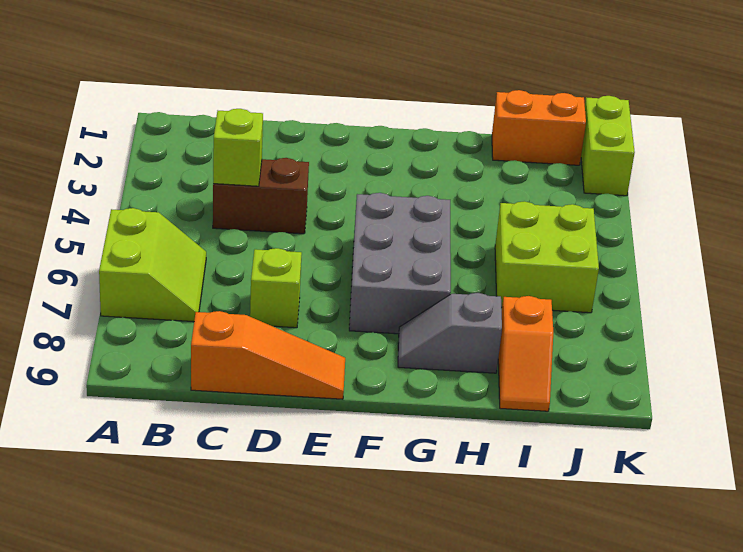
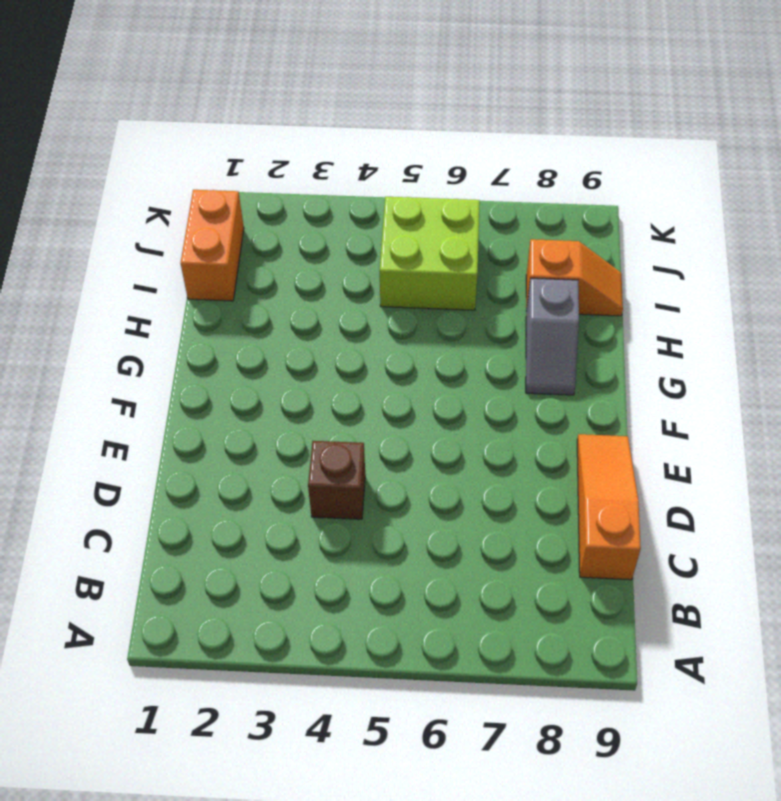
brown 1x1 brick [308,441,365,519] -> brown 1x2 brick [213,158,309,234]
none -> lime 2x2 slope [99,208,206,322]
none -> lime 1x1 brick [250,248,302,328]

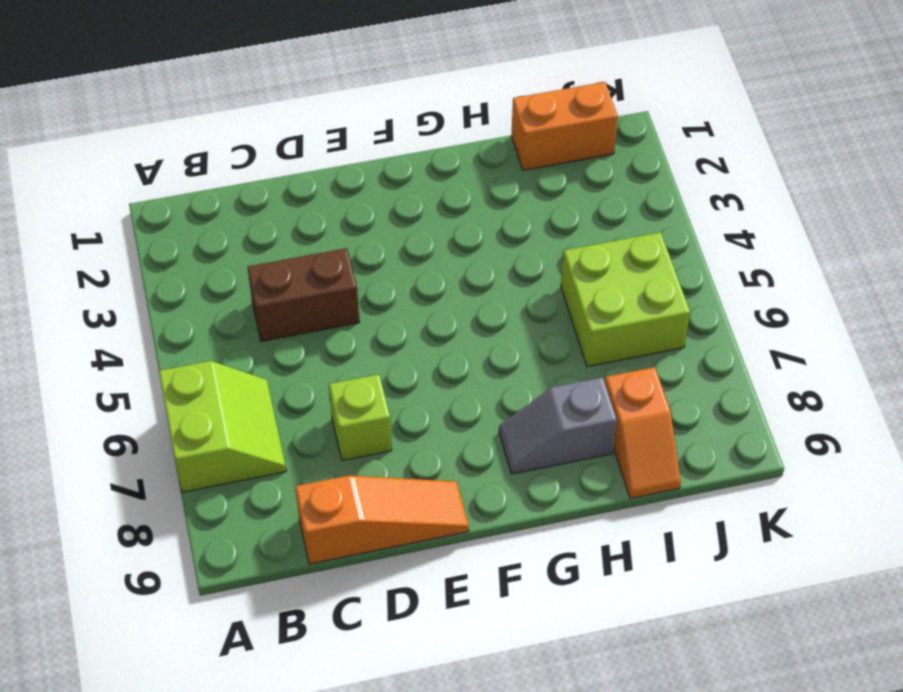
none -> grey 2x3 brick [349,193,451,334]
none -> lime 1x2 brick [581,96,635,196]

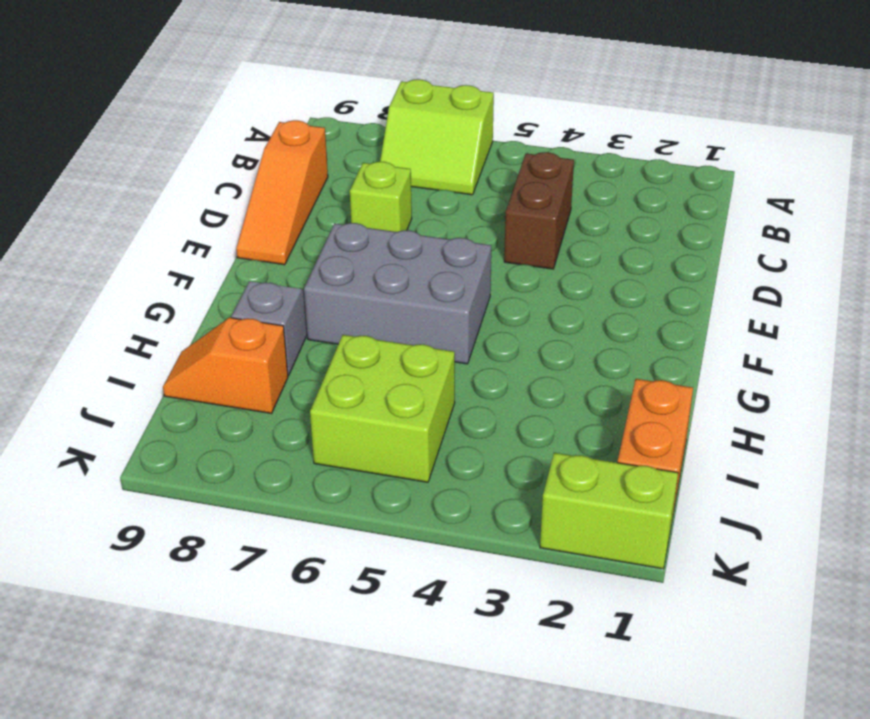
none -> lime 1x1 brick [213,109,263,186]

